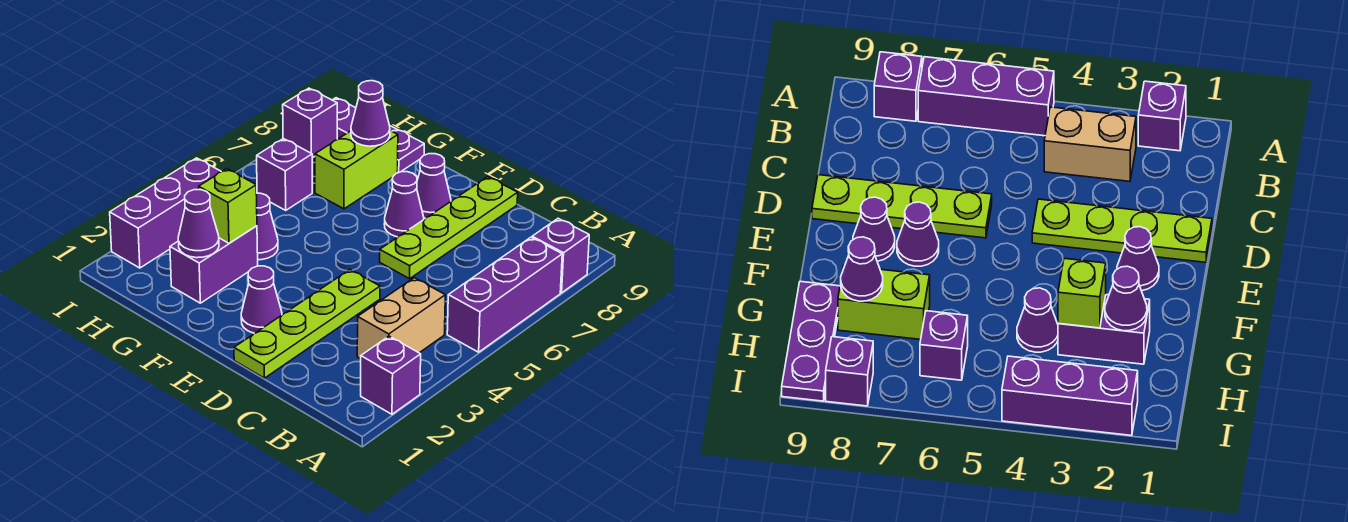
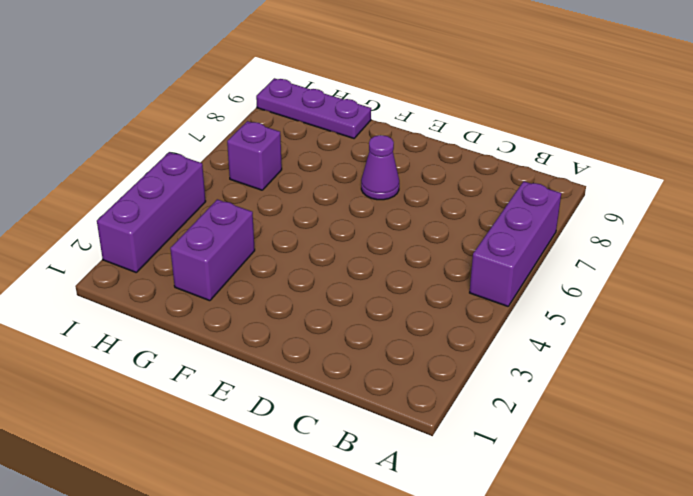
none -> purple 1x1 brick [361,336,421,414]
none -> purple 1x1 brick [532,218,589,293]
none -> tan 1x2 brick [357,278,445,359]

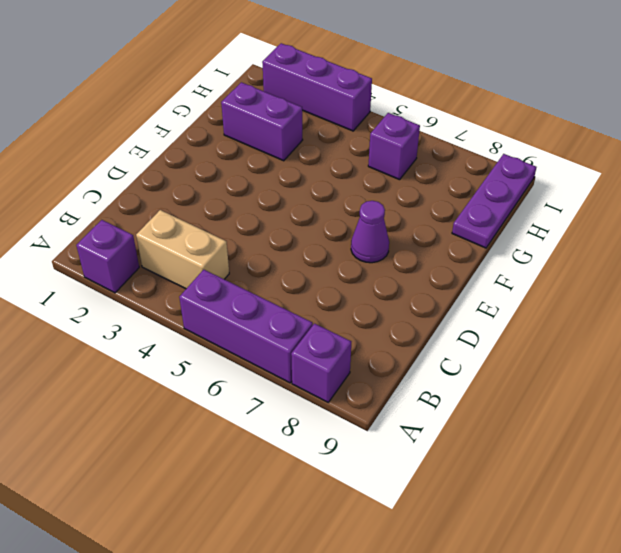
none -> lime 1x4 plate [234,270,380,378]
none -> lime 1x4 plate [380,177,518,279]
none -> purple 1x1 cone [241,266,282,333]

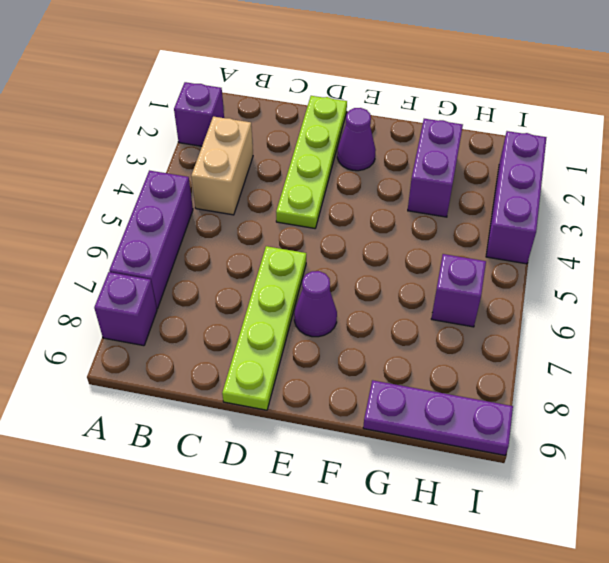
none -> purple 1x1 cone [417,154,451,218]
none -> purple 1x1 cone [256,193,278,260]
none -> lime 1x2 brick [315,131,398,209]

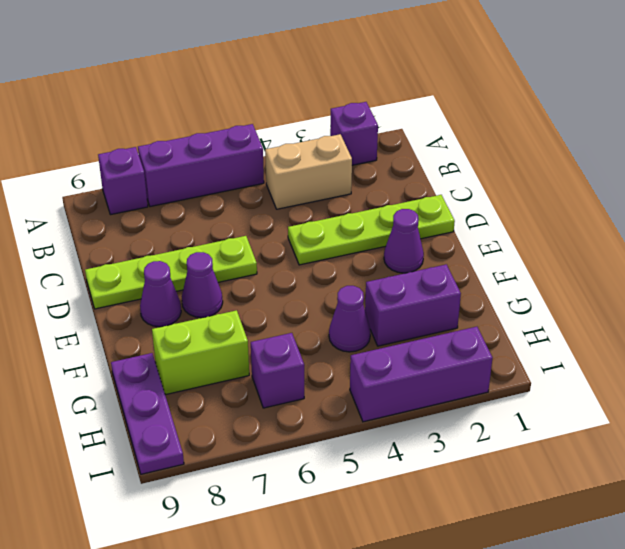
none -> purple 1x1 brick [283,88,337,158]
none -> purple 1x1 cone [178,190,219,258]
none -> lime 1x1 brick [199,169,257,243]

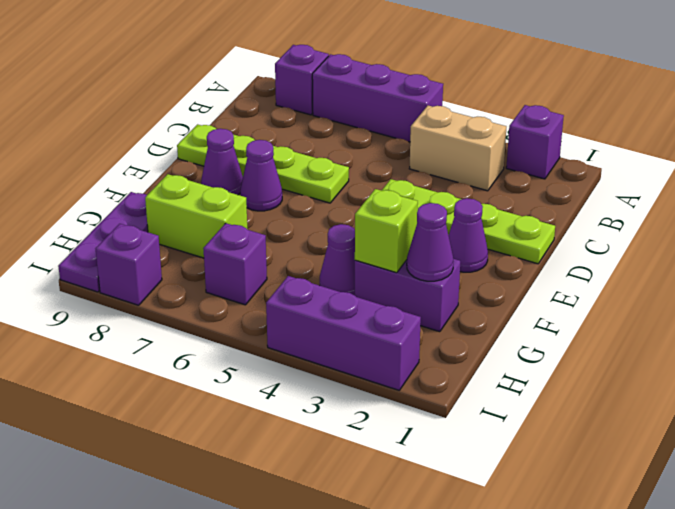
none -> purple 1x1 cone [351,81,390,146]

